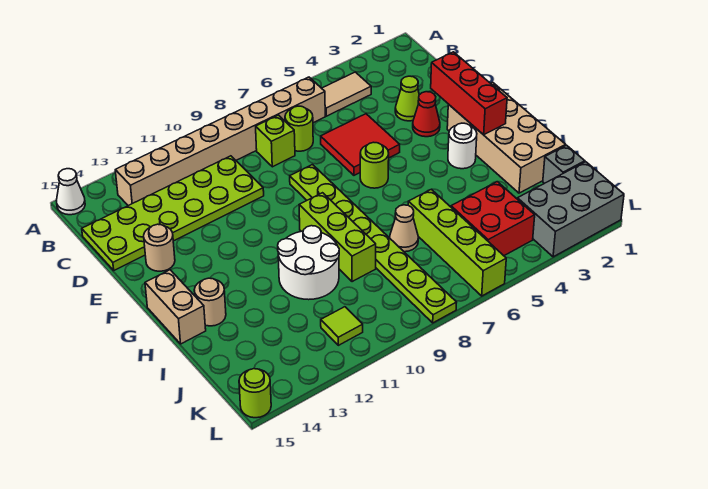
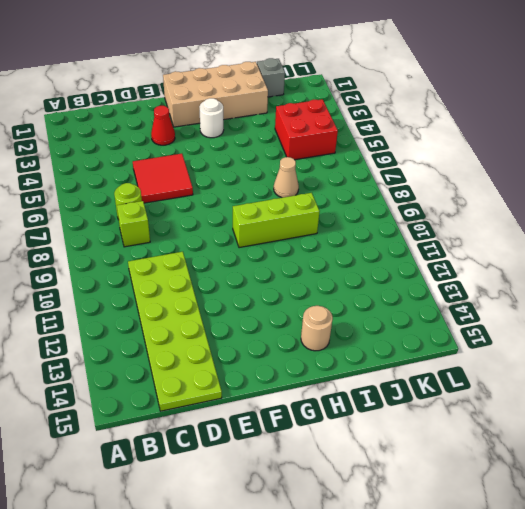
none -> white 1x1 cone [56,169,85,215]
none -> tan 1x2 tile [322,72,371,116]
none -> tan 1x8 brick [115,77,325,206]

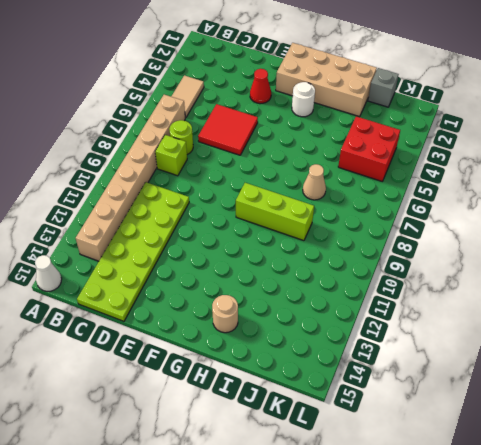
none -> lime 1x1 cone [395,76,419,121]
none -> lime 1x8 plate [290,165,457,323]
none -> tan 1x1 round brick [144,224,175,271]

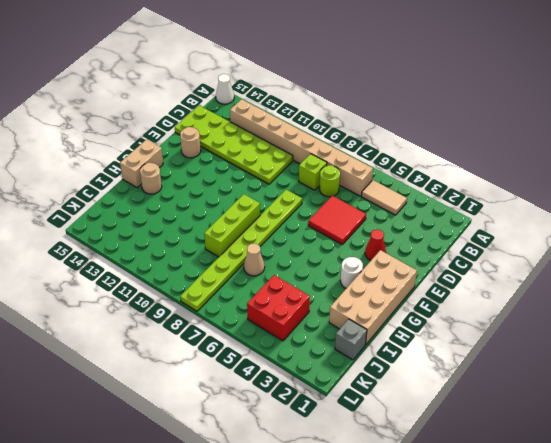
none -> lime 1x1 cone [395,76,419,121]
none -> lime 1x1 round brick [360,142,389,188]
none -> white 2x2 round brick [278,226,339,300]

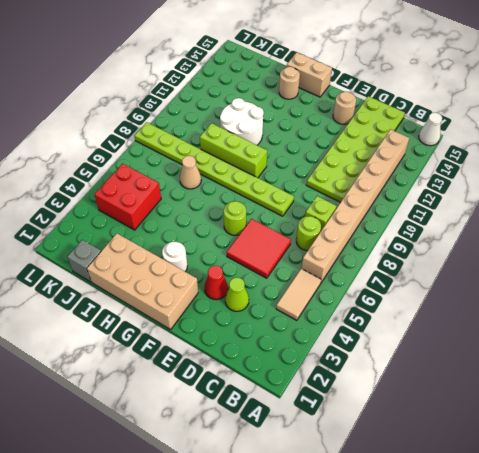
none -> lime 1x4 brick [408,189,506,296]
none -> grey 2x3 brick [517,162,624,257]
none -> lime 1x1 tile [321,307,363,345]

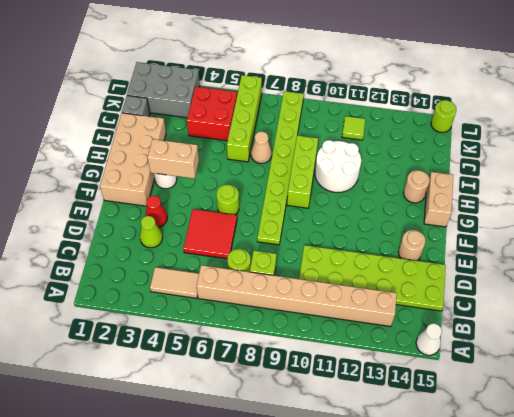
tan 1x2 brick [148,139,199,179] -> none
none -> red 1x3 brick [431,52,507,135]

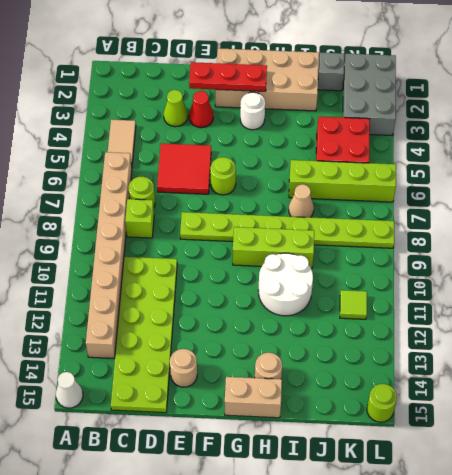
red 1x3 plate [189,62,267,91] -> red 1x3 brick [431,52,507,135]

